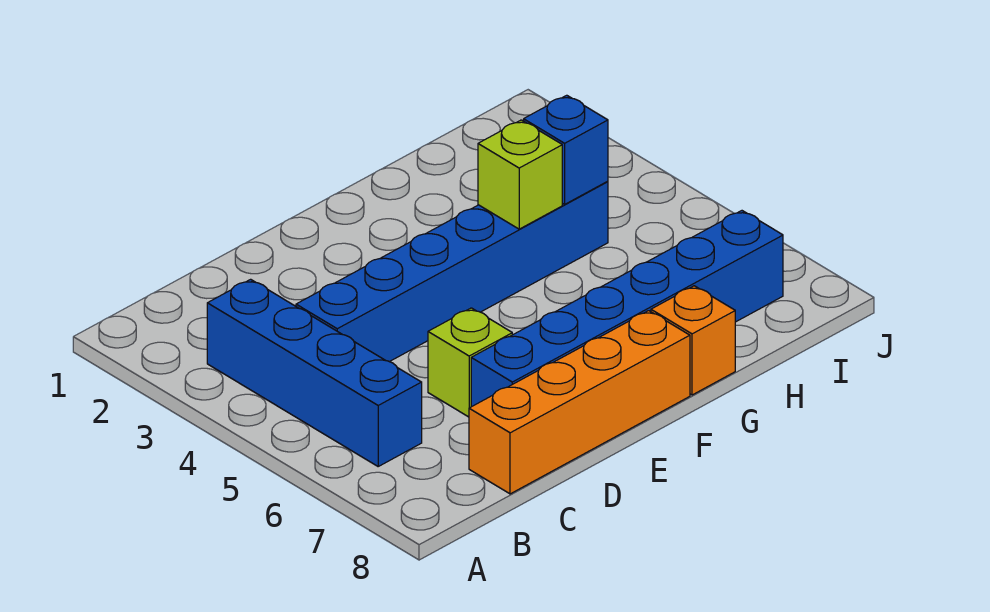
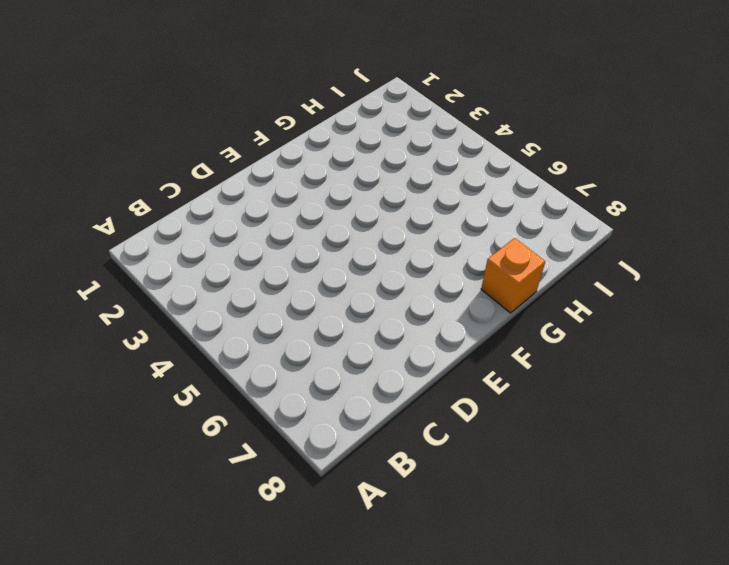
none -> blue 1x4 brick [207,279,422,466]
none -> blue 1x6 brick [296,181,608,362]

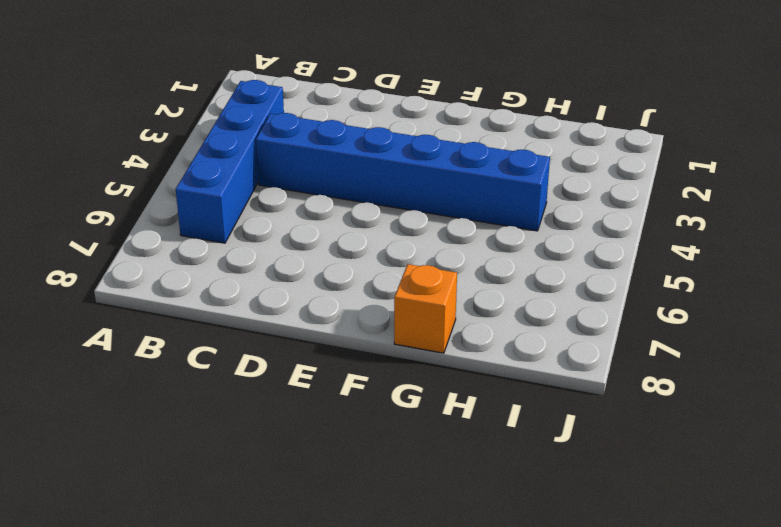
none -> orange 1x4 brick [469,311,690,494]
none -> lime 1x1 brick [428,308,512,417]

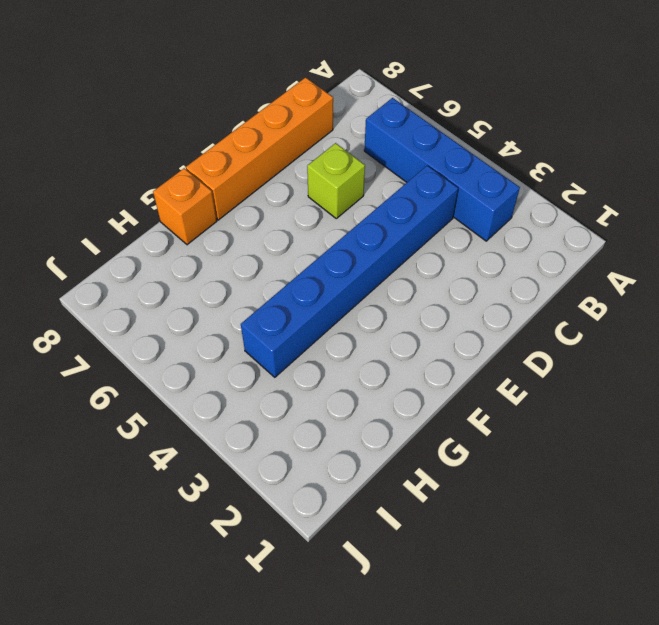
none -> blue 1x6 brick [471,211,783,407]
none -> lime 1x1 brick [478,120,562,229]

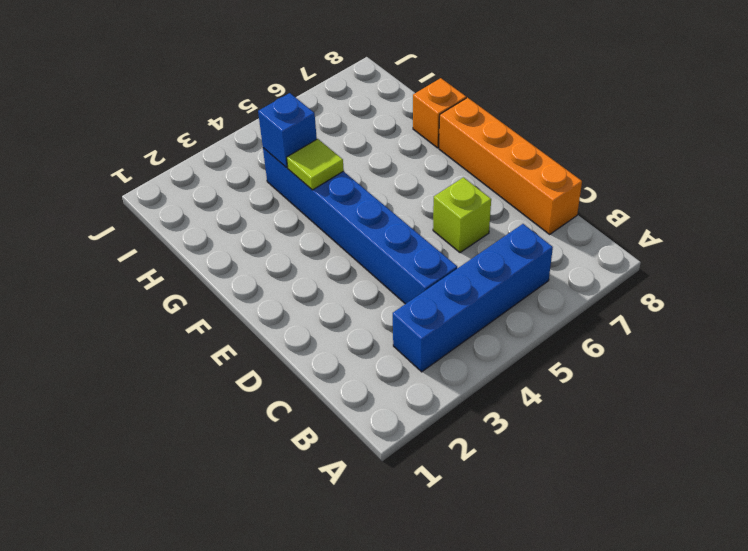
lime 1x1 tile [287,139,344,190] -> lime 1x1 brick [478,120,562,229]
none -> blue 1x6 brick [471,211,783,407]

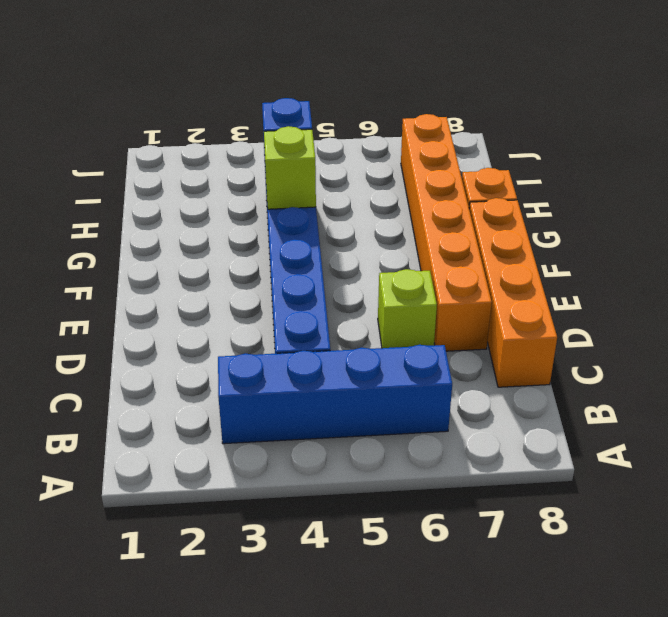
orange 1x6 brick [401,114,492,351] -> blue 1x6 brick [471,211,783,407]

